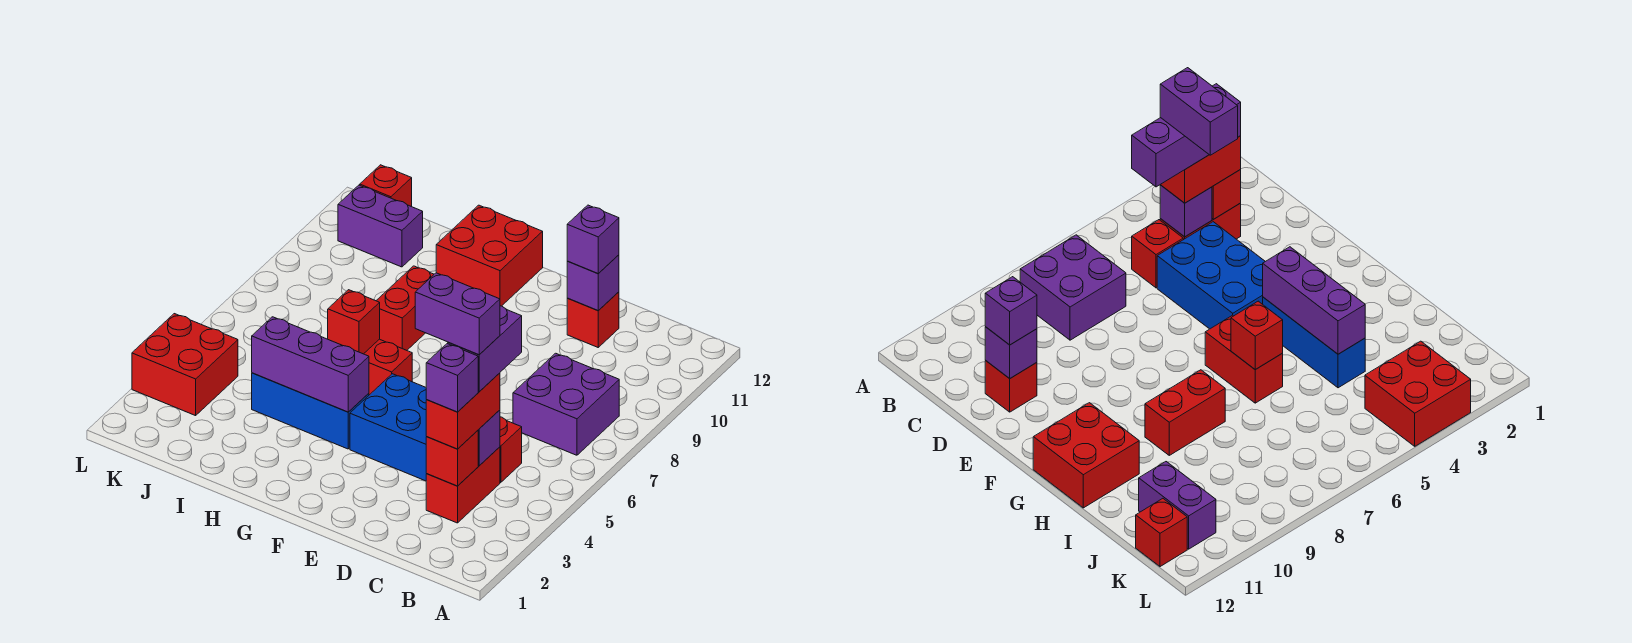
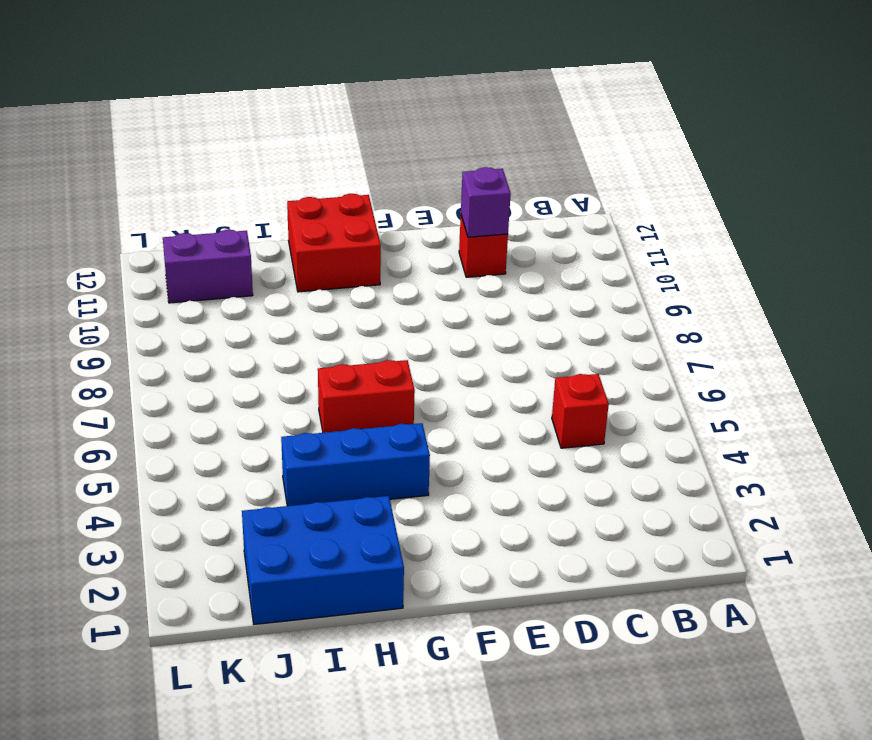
blue 2x3 brick [242,496,404,624] -> blue 2x3 brick moved to [350,374,427,481]
none -> purple 2x2 brick [513,353,619,455]
none -> red 1x2 brick [426,447,500,523]
none -> red 1x2 brick [376,266,434,350]

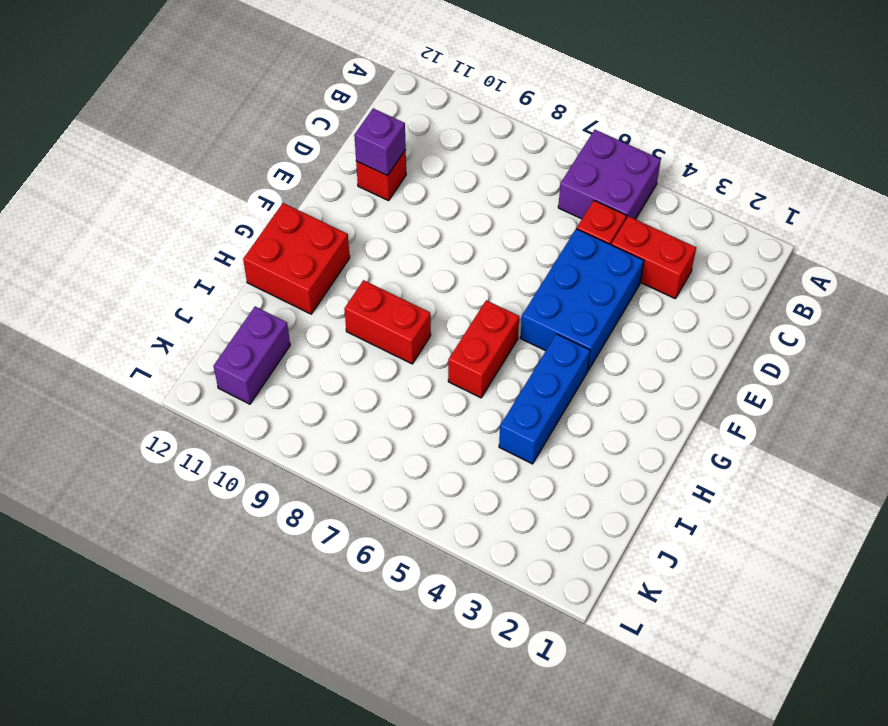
purple 2x2 brick [558,130,661,219] -> purple 2x2 brick moved to [513,353,619,455]
none -> red 2x2 brick [132,314,238,416]
none -> red 1x1 brick [360,165,412,207]
none -> red 1x1 brick [426,430,478,486]

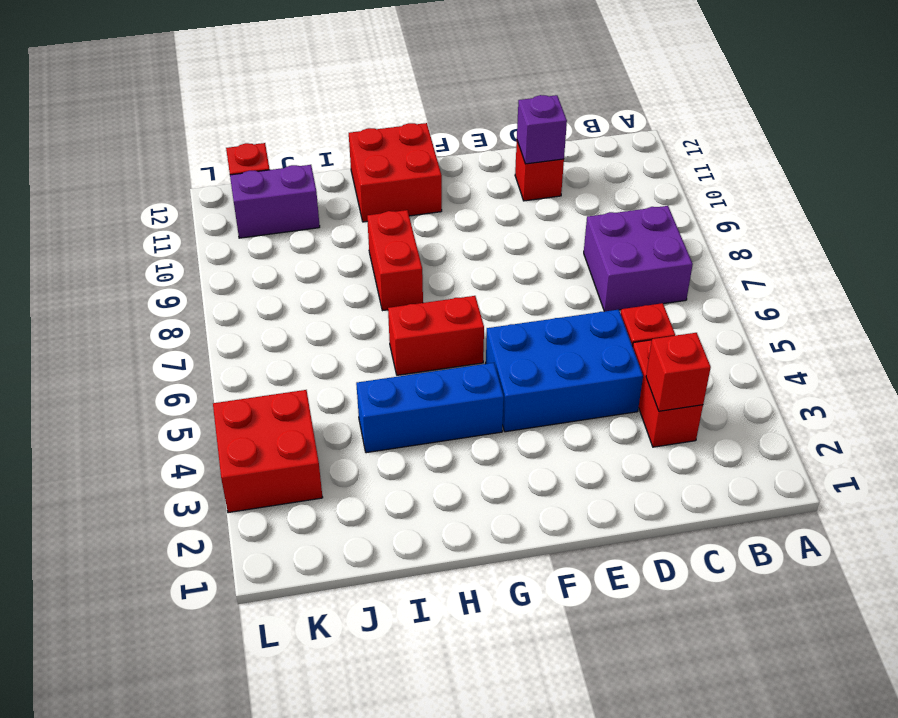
none -> purple 1x1 brick [478,410,500,466]
none -> purple 1x3 brick [252,317,369,412]
none -> red 1x1 brick [328,290,380,354]

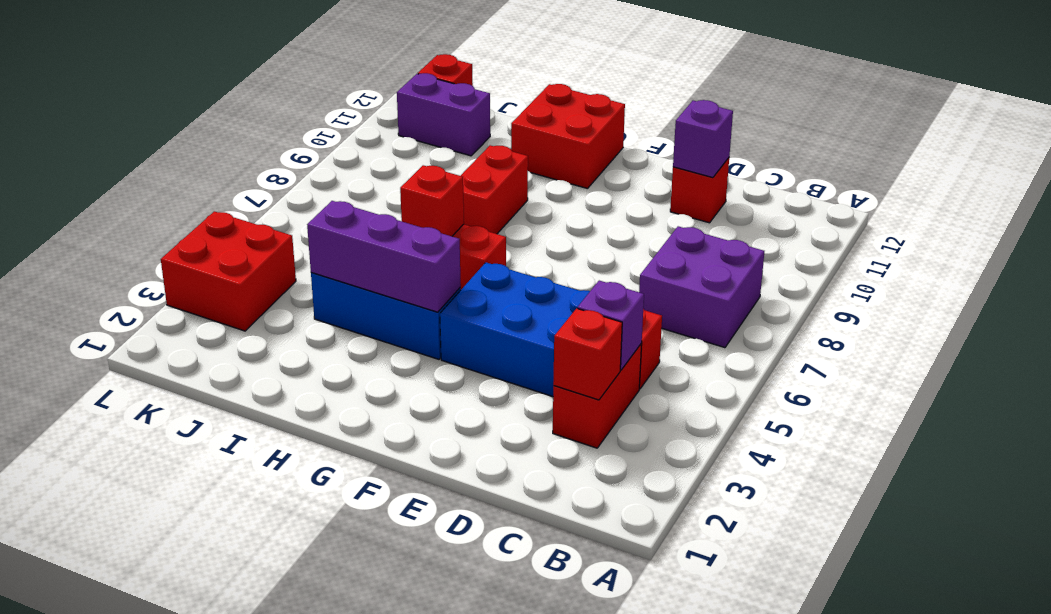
none -> red 1x2 brick [426,373,500,449]
none -> purple 1x1 brick [567,205,619,274]
none -> purple 1x1 brick [426,344,478,412]

